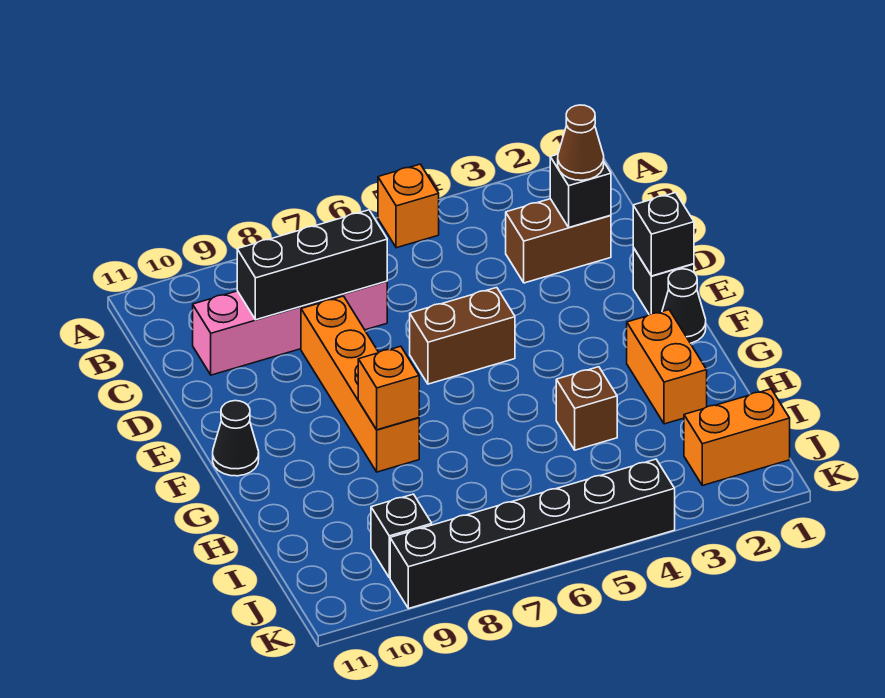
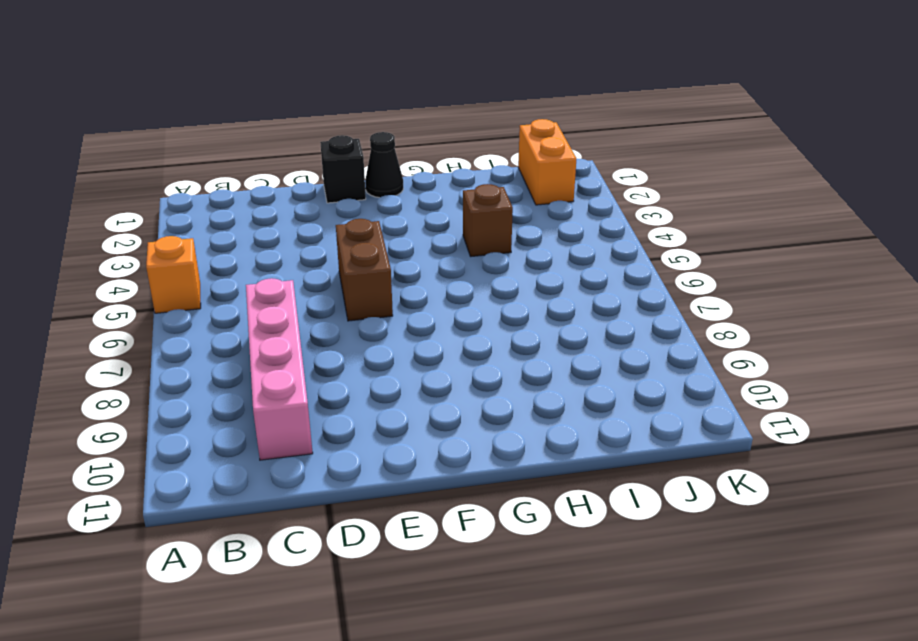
none -> brown 1x2 brick [506,199,611,283]
none -> orange 1x4 brick [301,296,419,472]
none -> black 1x1 cone [213,401,259,476]

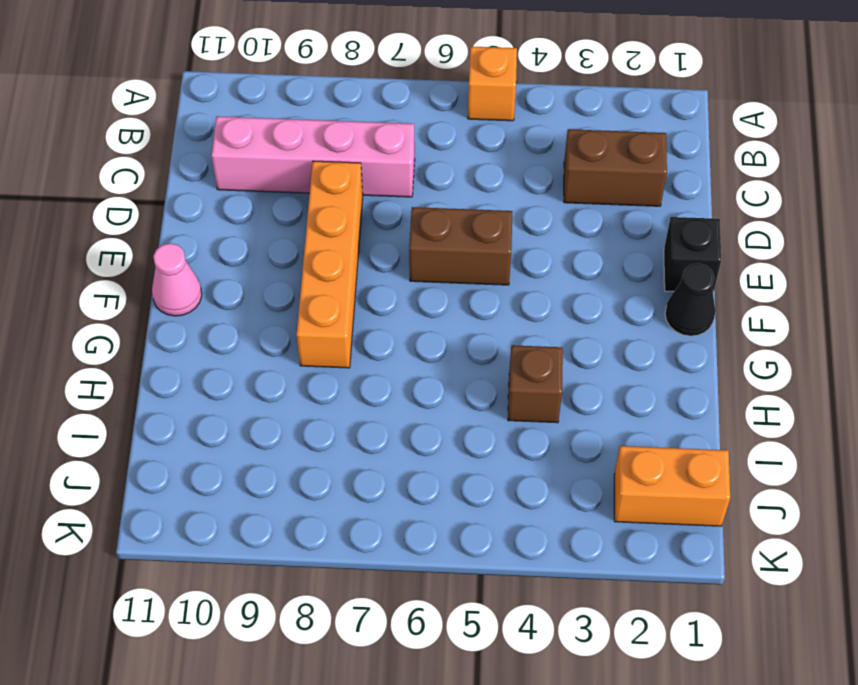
pink 1x1 cone [152,243,202,316] -> black 1x1 cone [213,401,259,476]
none -> orange 1x2 brick [627,310,707,424]
none -> black 1x1 brick [371,494,432,578]
none -> black 1x6 brick [390,459,675,609]

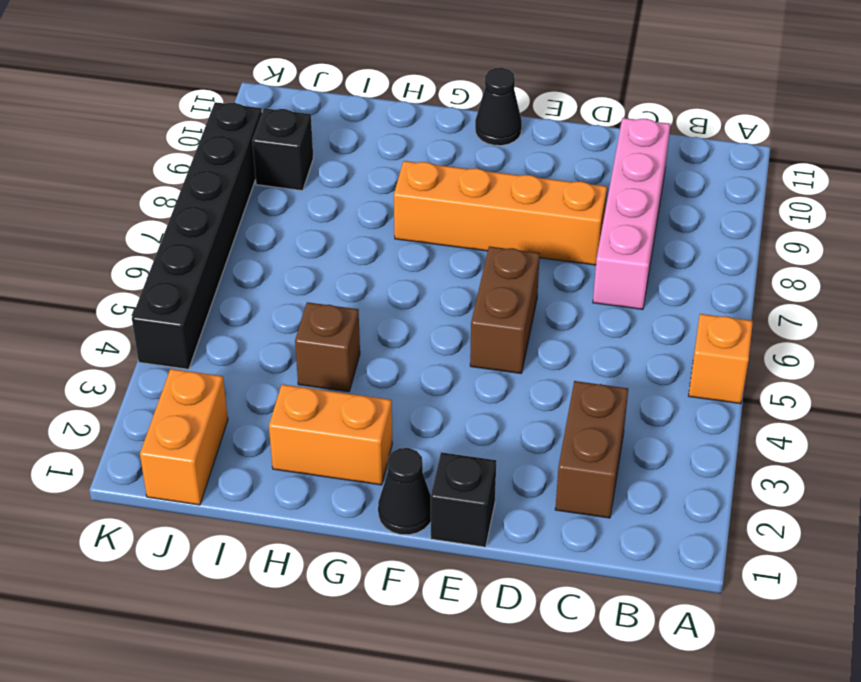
none -> black 1x1 brick [550,154,611,227]
none -> black 1x3 brick [237,210,387,320]
none -> black 1x1 brick [633,193,694,276]

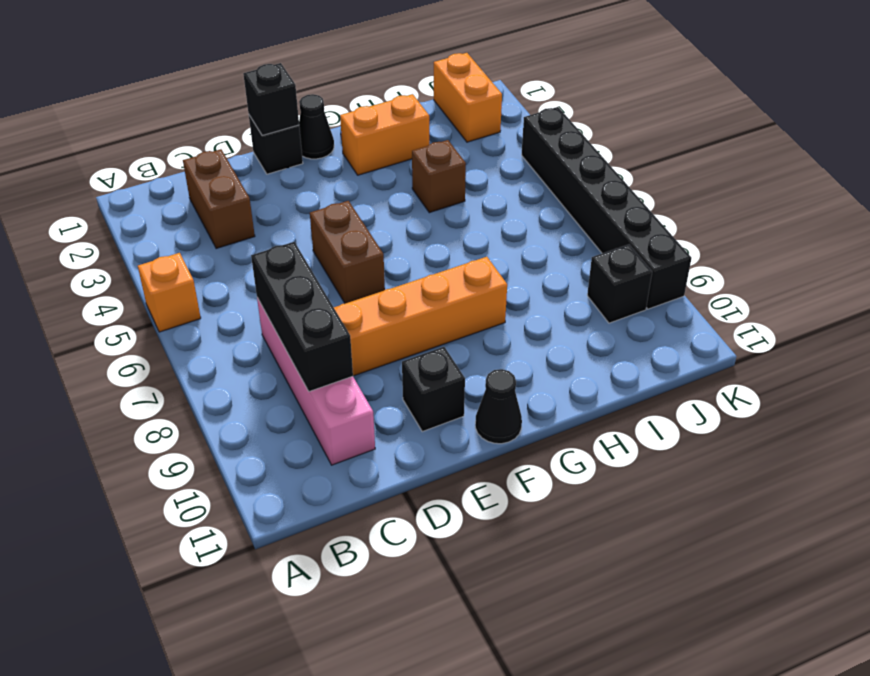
black 1x1 brick [402,347,465,432] -> black 1x1 brick moved to [550,154,611,227]
none -> orange 1x1 brick [358,346,419,430]
none -> brown 1x1 cone [558,105,604,180]

